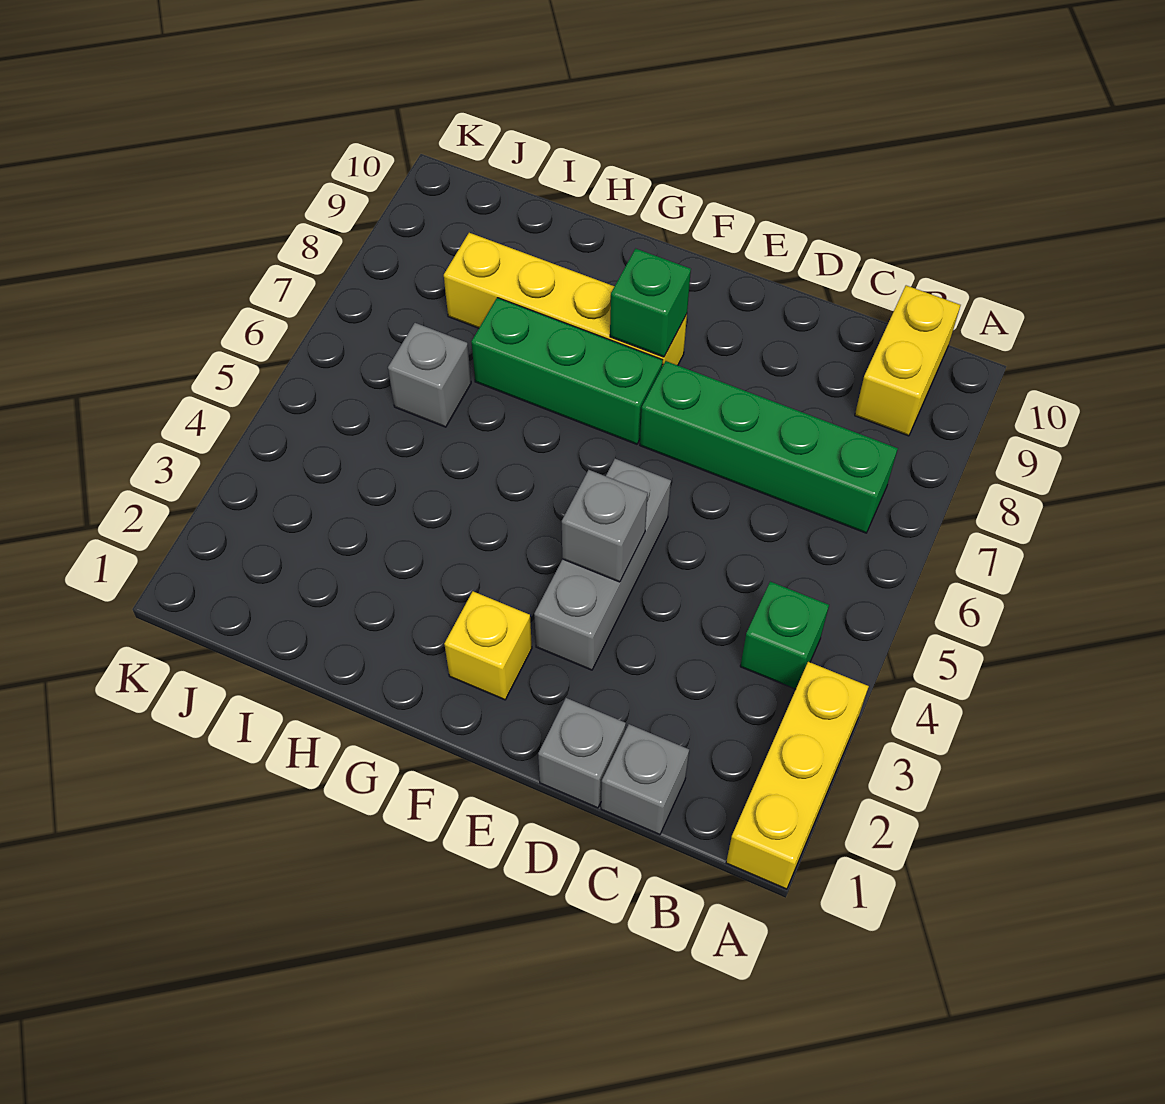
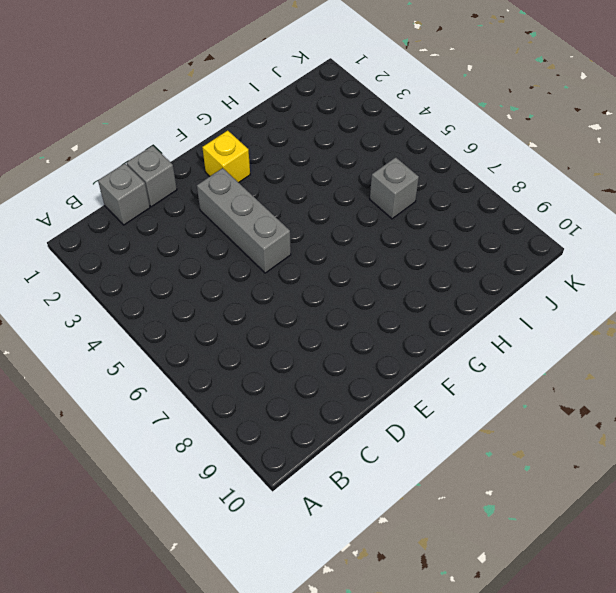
none -> yellow 1x3 brick [726,662,869,889]
none -> green 1x1 brick [740,582,829,689]
none -> green 1x4 brick [640,361,898,533]

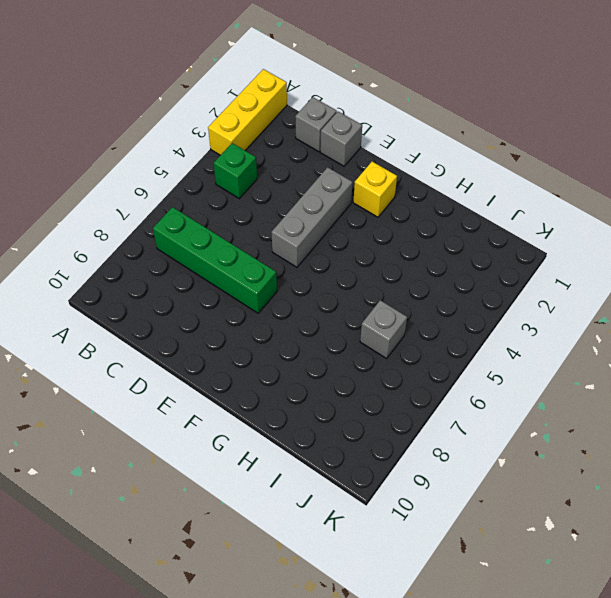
none -> yellow 1x2 brick [855,285,961,436]
none -> green 1x3 brick [472,298,663,444]
none -> yellow 1x4 brick [444,233,687,367]

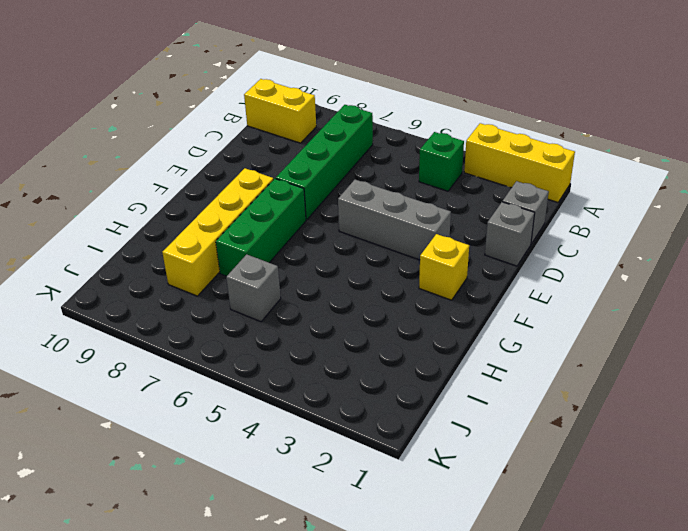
none -> grey 1x1 brick [562,470,648,582]
none -> green 1x1 brick [610,249,691,357]

